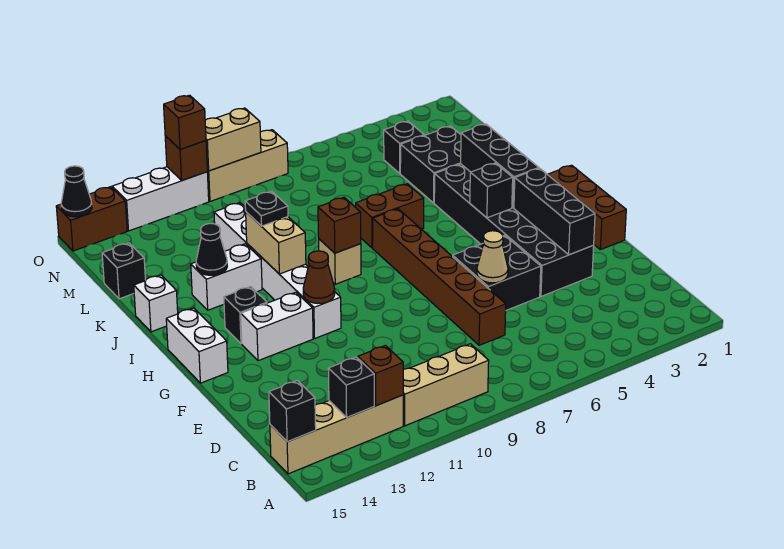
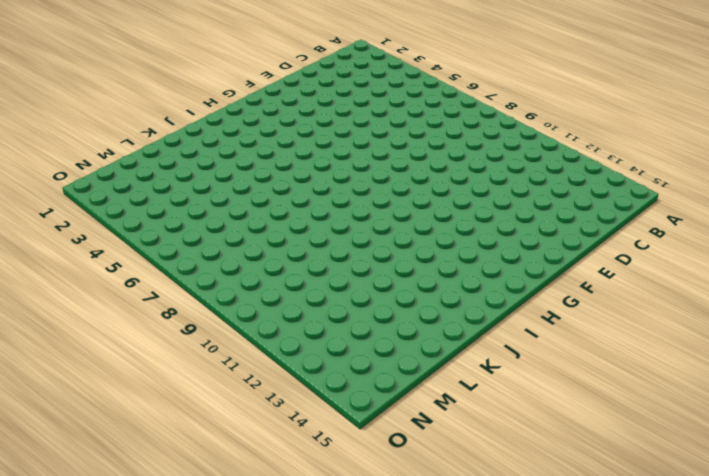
none -> tan 1x3 brick [403,344,489,426]
none -> tan 1x4 brick [270,395,403,474]
none -> brown 1x6 brick [373,209,506,345]
none -> black 2x6 brick [434,164,594,296]

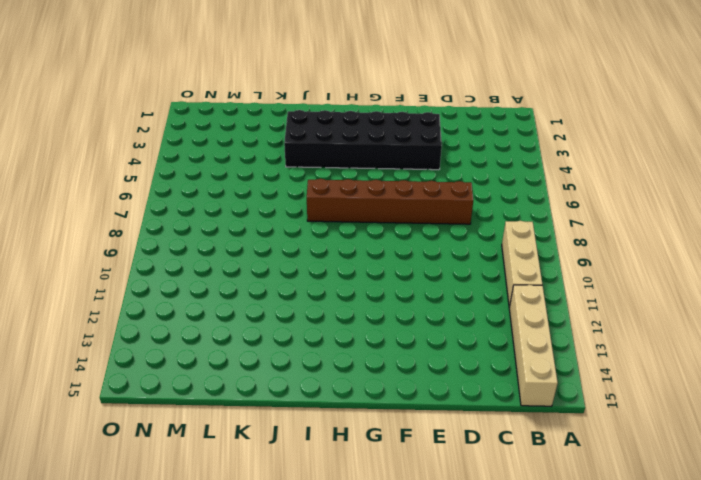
none -> black 2x2 brick [453,235,541,310]
none -> brown 1x3 brick [548,165,626,250]
none -> white 1x6 brick [214,203,341,338]
none -> white 1x2 brick [241,292,313,361]

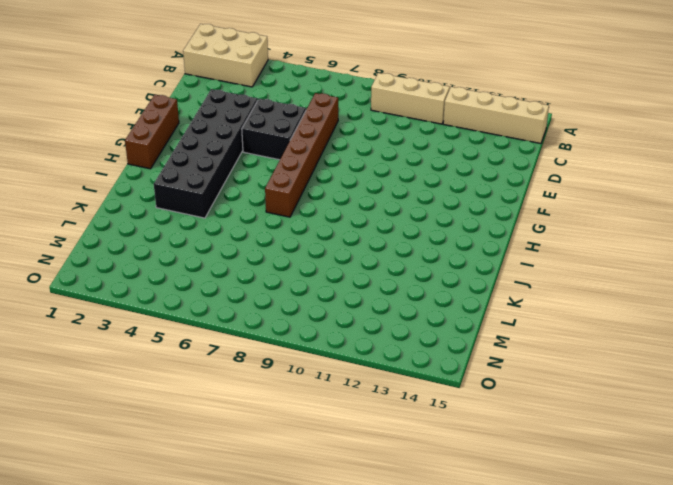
tan 2x3 brick [183,24,268,87] -> none
none -> white 1x6 brick [214,203,341,338]
none -> white 1x2 brick [241,292,313,361]
none -> white 1x2 brick [166,308,228,383]
none -> black 1x1 brick [224,287,267,344]

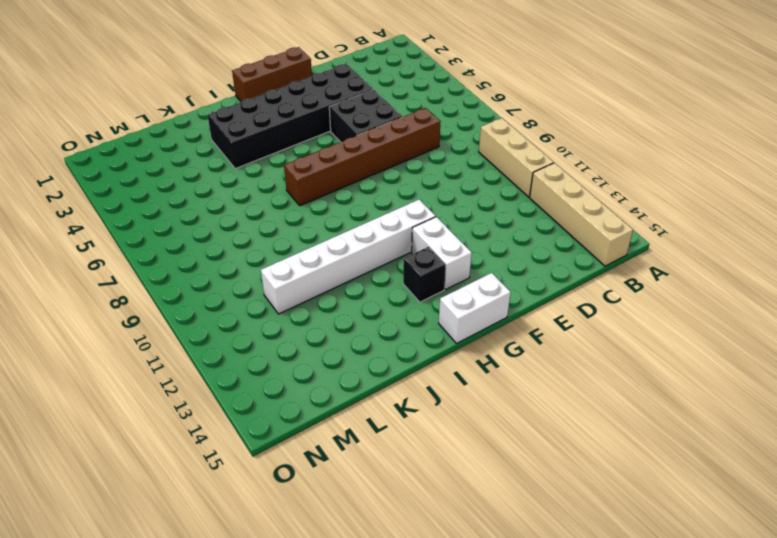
none -> tan 1x1 brick [319,239,361,284]
none -> brown 1x2 brick [356,184,424,248]
none -> white 1x2 brick [191,244,262,310]
none -> white 1x1 brick [134,275,178,332]

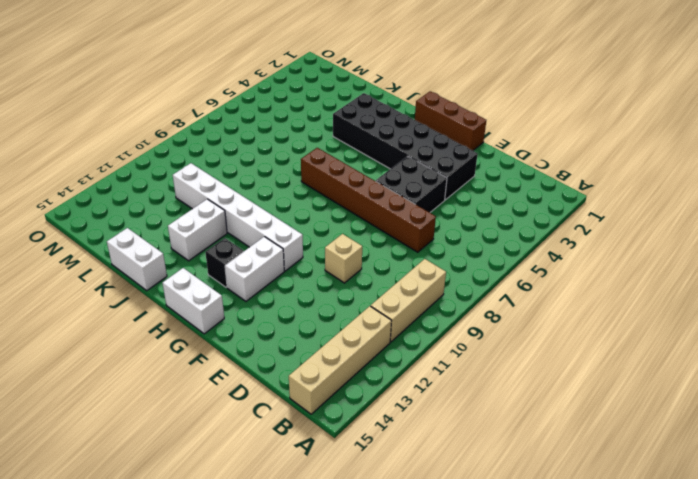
tan 1x1 brick [325,234,362,283] -> tan 1x1 brick moved to [319,239,361,284]
white 1x2 brick [107,228,167,291] -> white 1x1 brick [134,275,178,332]
none -> brown 1x2 brick [356,184,424,248]
none -> black 2x2 brick [400,126,461,203]
none -> black 1x1 brick [102,243,146,299]
none -> black 1x1 brick [384,121,424,173]

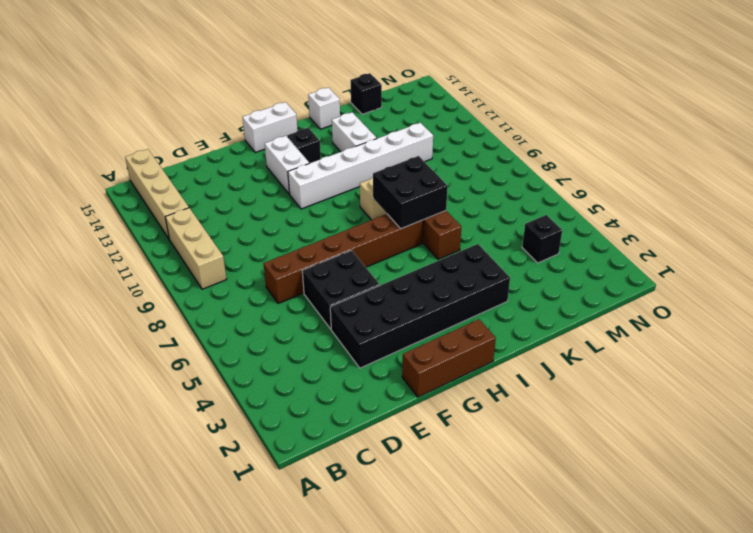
black 2x2 brick [373,156,448,229] -> black 2x2 brick moved to [400,126,461,203]
none -> tan 1x3 brick [207,130,288,201]
none -> white 1x3 brick [112,167,209,231]
none -> brown 1x2 brick [56,187,127,251]
none -> brown 1x1 brick [358,345,403,406]

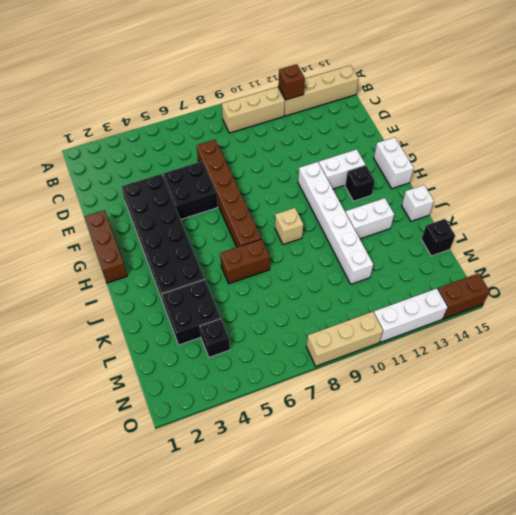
none -> black 1x1 brick [328,357,374,417]
none -> black 1x1 brick [269,380,316,442]
none -> black 1x3 brick [514,168,595,255]
none -> tan 1x1 cone [477,231,508,283]

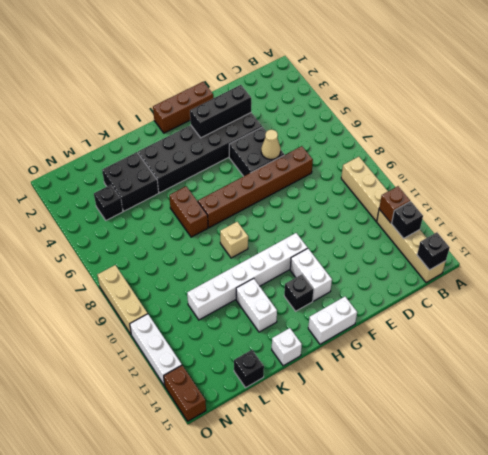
none -> brown 1x1 cone [303,251,335,303]
none -> black 1x3 brick [461,124,539,208]
none -> black 1x1 brick [470,163,513,218]
none -> brown 1x1 brick [318,197,361,253]

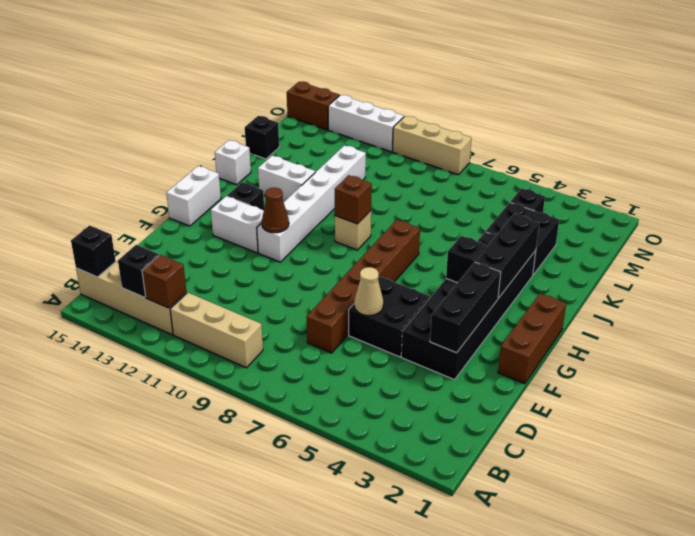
none -> brown 1x2 brick [356,184,424,248]
none -> tan 1x2 brick [246,212,306,274]
none -> black 1x1 cone [196,223,227,275]
none -> tan 1x2 brick [205,108,261,171]

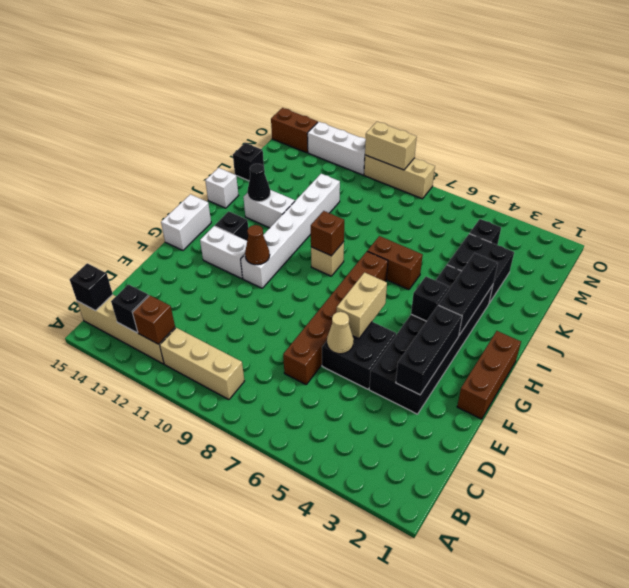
tan 1x2 brick [337,272,387,339] -> tan 1x2 brick moved to [246,212,306,274]
none -> brown 1x1 brick [165,136,207,180]
none -> black 1x1 cone [61,166,92,217]
none -> black 1x1 plate [245,191,288,226]
none -> brown 1x1 brick [164,95,206,149]

